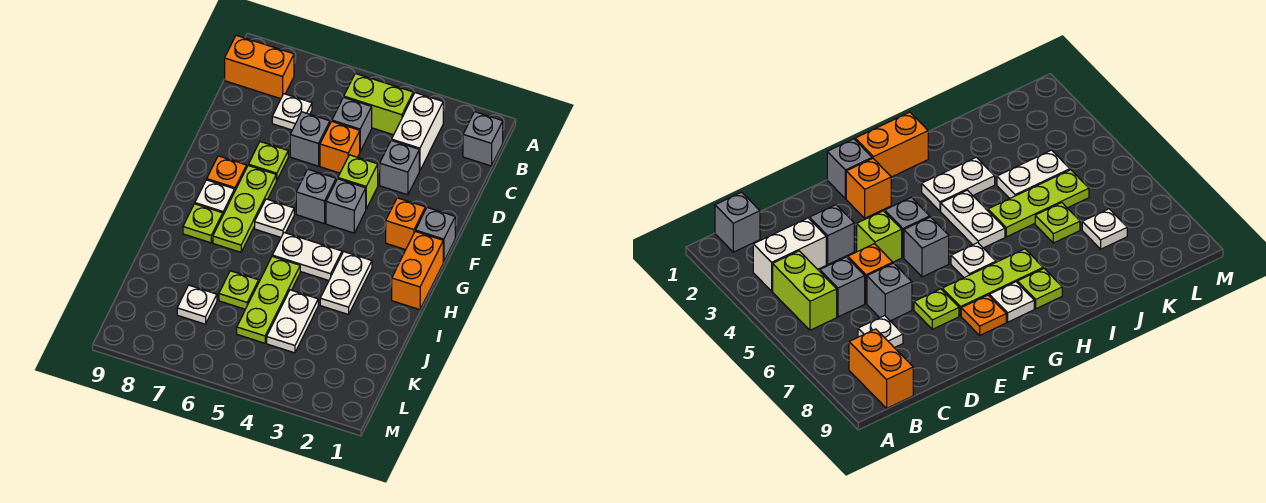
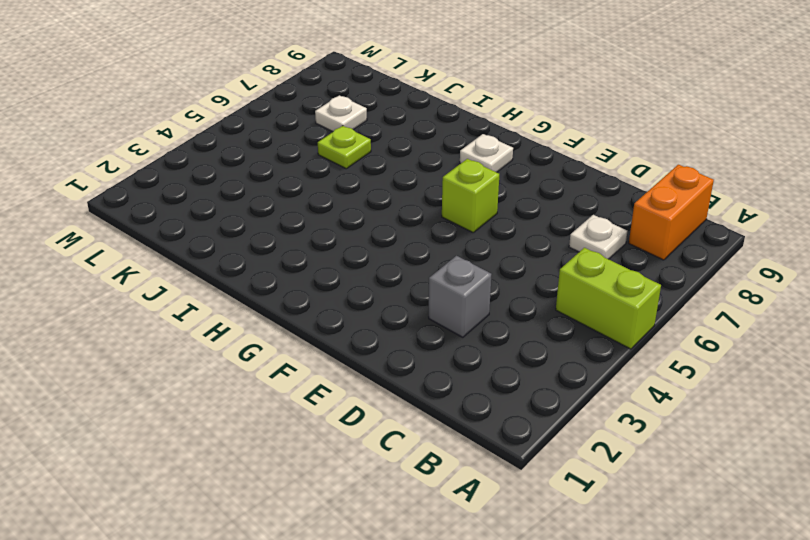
lime 1x2 brick [556,248,661,349] -> lime 1x2 brick turned to [344,73,413,135]
lime 1x1 brick [442,159,499,232] -> lime 1x1 brick moved to [338,155,378,209]
none -> grey 1x1 brick [463,112,503,166]
none -> white 1x2 brick [392,93,443,171]
none -> grey 1x1 brick [332,97,372,151]

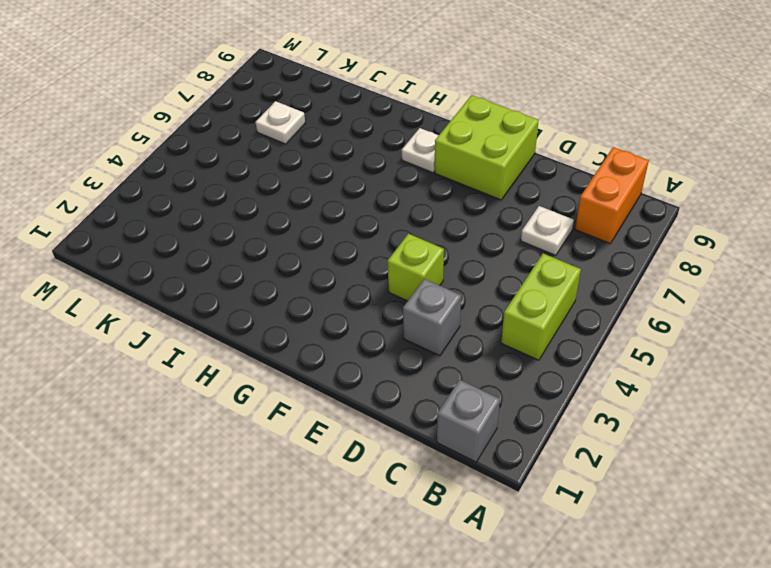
lime 2x2 brick [435,95,539,200] -> orange 1x1 plate [207,156,246,190]
none -> white 1x2 brick [392,93,443,171]
none -> grey 1x1 brick [332,97,372,151]
none -> orange 1x1 brick [320,121,360,173]

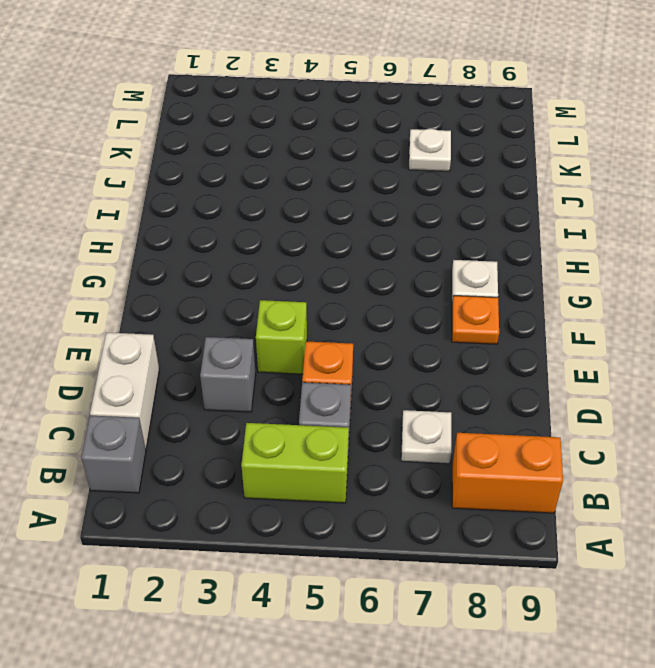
white 1x2 brick [90,333,159,449] -> white 1x2 brick moved to [392,93,443,171]
none -> grey 1x1 brick [290,112,330,166]
none -> lime 1x1 plate [249,142,288,181]
none -> grey 1x1 brick [416,208,455,262]

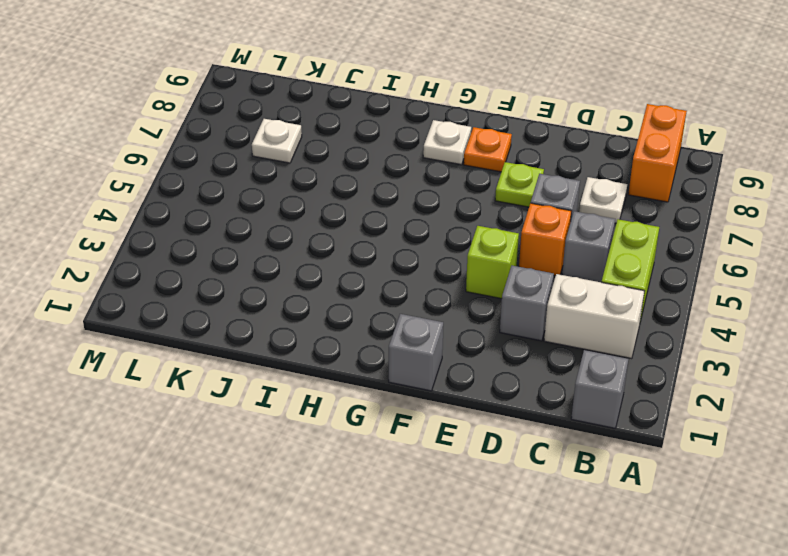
none -> orange 1x1 brick [386,198,425,250]
none -> grey 1x1 brick [326,179,366,233]
none -> grey 1x1 brick [296,169,336,224]

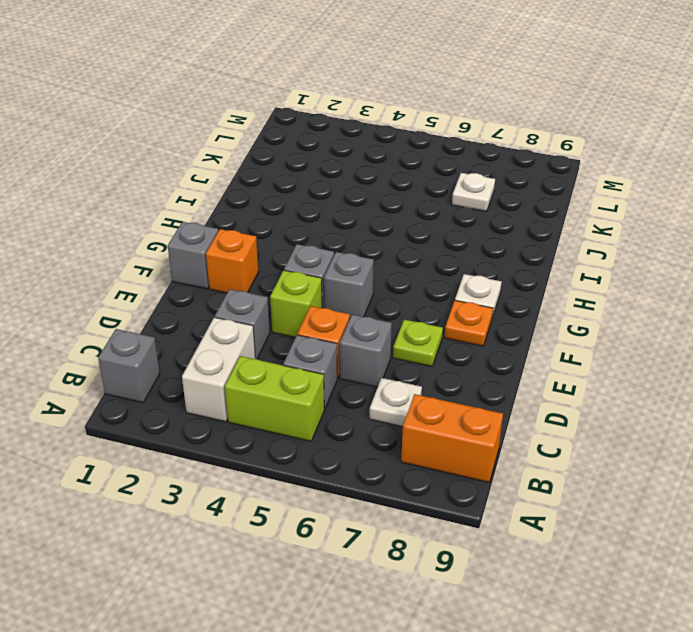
none -> lime 1x3 plate [213,165,276,252]
none -> orange 1x2 brick [392,231,443,310]
none -> white 1x1 plate [255,199,294,237]

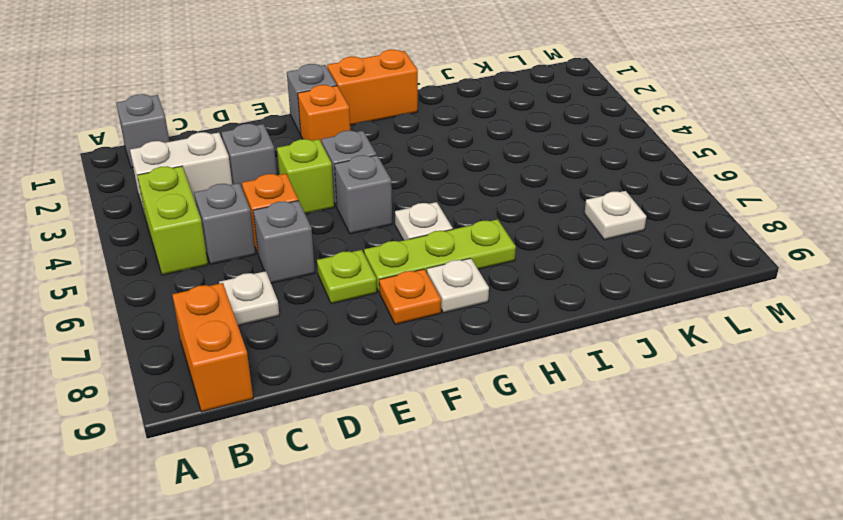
none -> white 1x2 plate [320,252,372,315]
none -> white 1x2 plate [272,233,342,280]
none -> lime 1x1 plate [183,204,223,243]

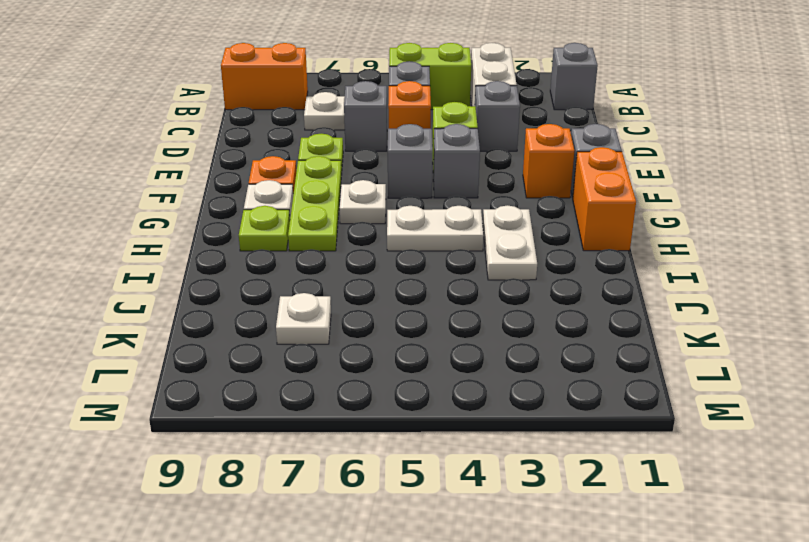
none -> lime 1x3 plate [237,256,300,343]
none -> white 1x2 plate [267,290,318,353]
none -> lime 1x1 plate [219,271,259,309]

